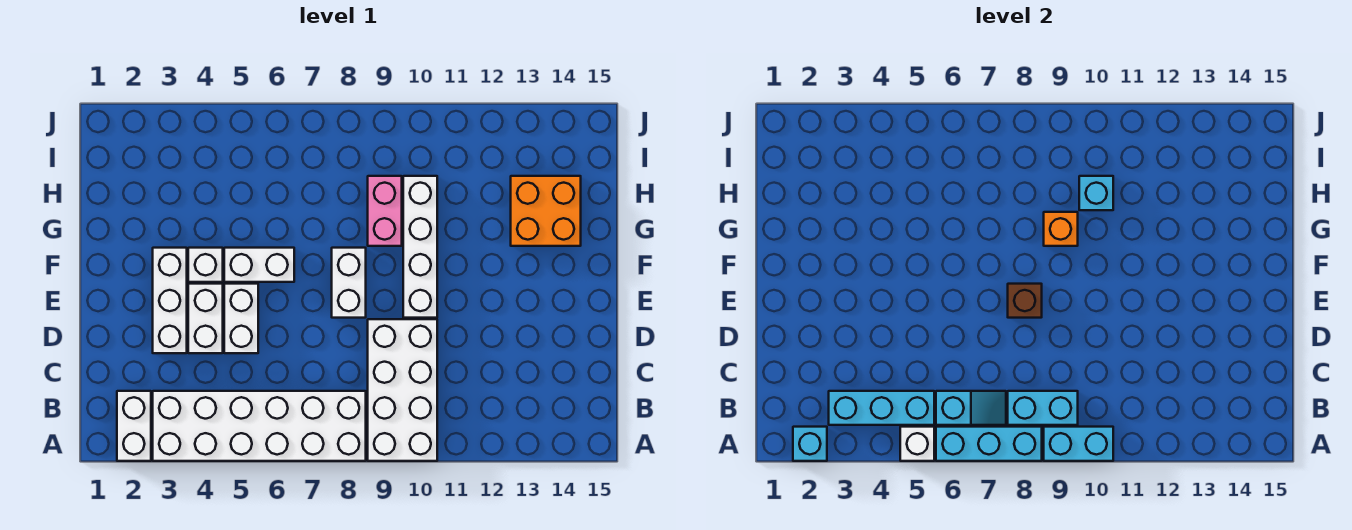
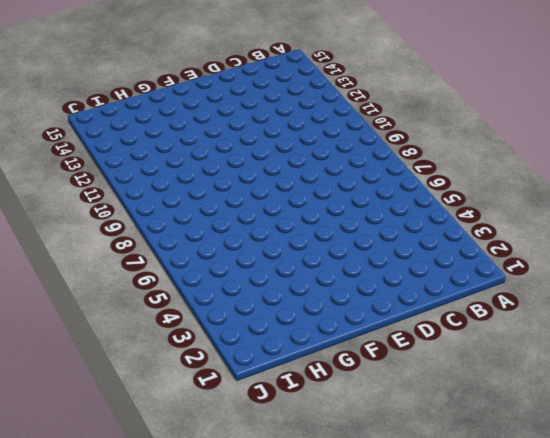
none -> white 1x2 brick [117,391,151,461]
none -> white 2x6 brick [153,391,366,461]
none -> white 2x4 brick [368,319,437,461]

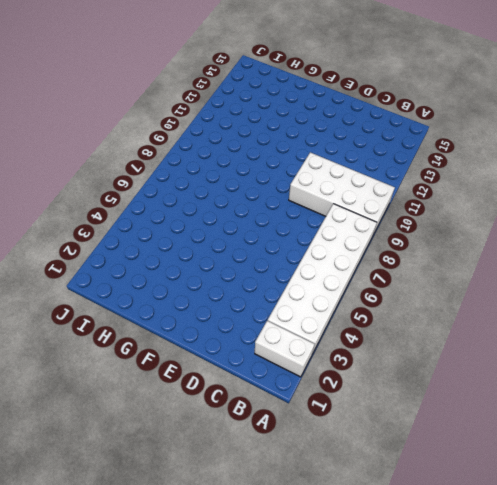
none -> white 1x3 brick [153,248,187,353]
none -> white 1x2 brick [188,284,223,353]
none -> white 1x2 brick [224,284,258,353]

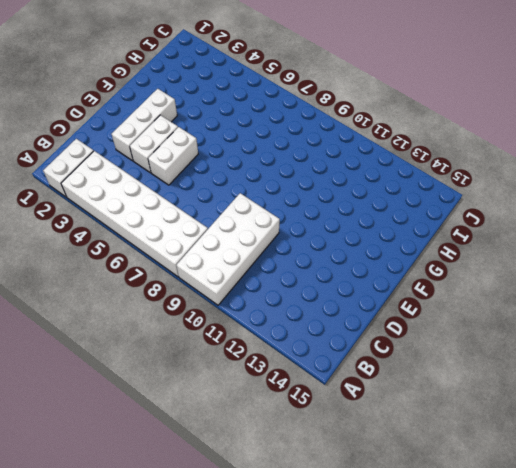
none -> white 1x2 brick [332,248,366,318]
none -> white 1x4 brick [403,176,437,318]
none -> white 1x1 brick [188,248,223,282]

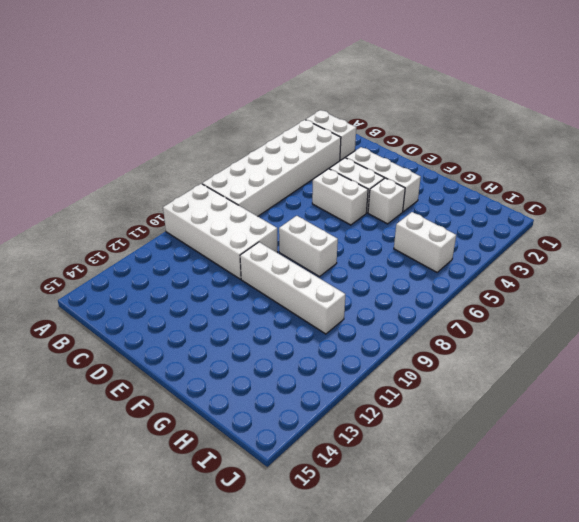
white 1x2 brick [394,212,456,272] -> white 1x2 brick turned to [224,248,294,282]
none -> pink 1x2 brick [368,176,402,246]
none -> orange 2x2 brick [511,176,581,246]
none -> cyan 1x1 brick [793,427,827,461]

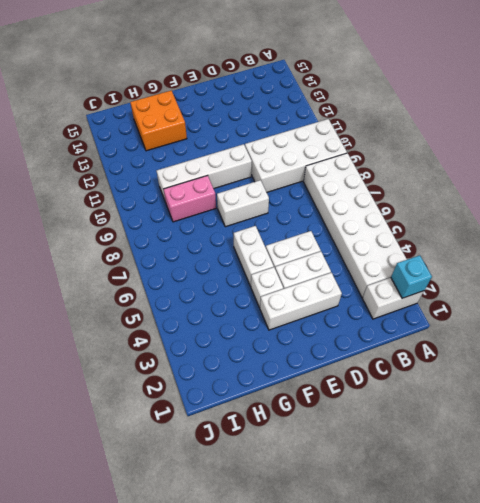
none -> white 1x1 brick [900,427,934,461]
none -> cyan 1x3 brick [936,427,1042,461]
none -> cyan 1x2 brick [1044,427,1113,461]

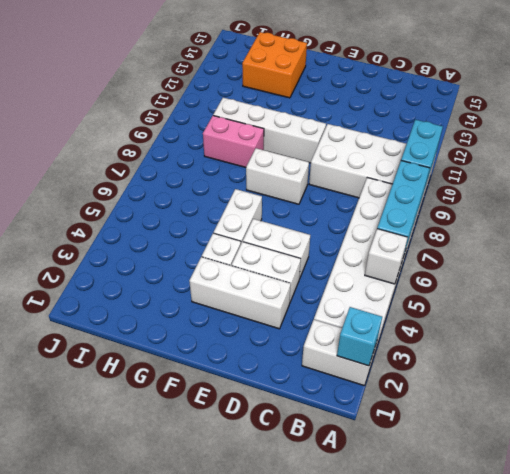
none -> cyan 1x3 brick [829,391,934,425]
none -> cyan 1x2 slope [936,391,1006,425]
none -> cyan 1x2 brick [1008,391,1078,425]

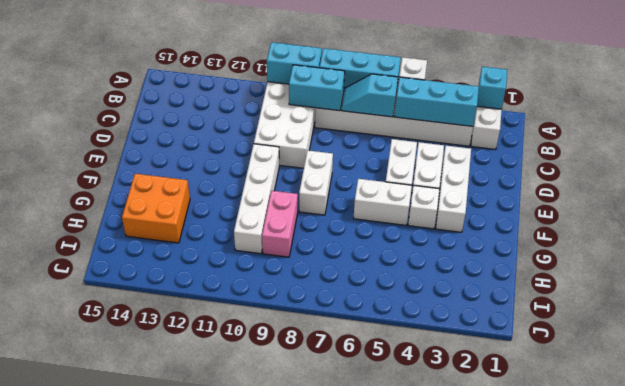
none -> brown 1x1 brick [1008,284,1042,318]
none -> orange 1x1 brick [1044,212,1078,246]
none -> cyan 1x1 brick [1079,176,1113,210]

